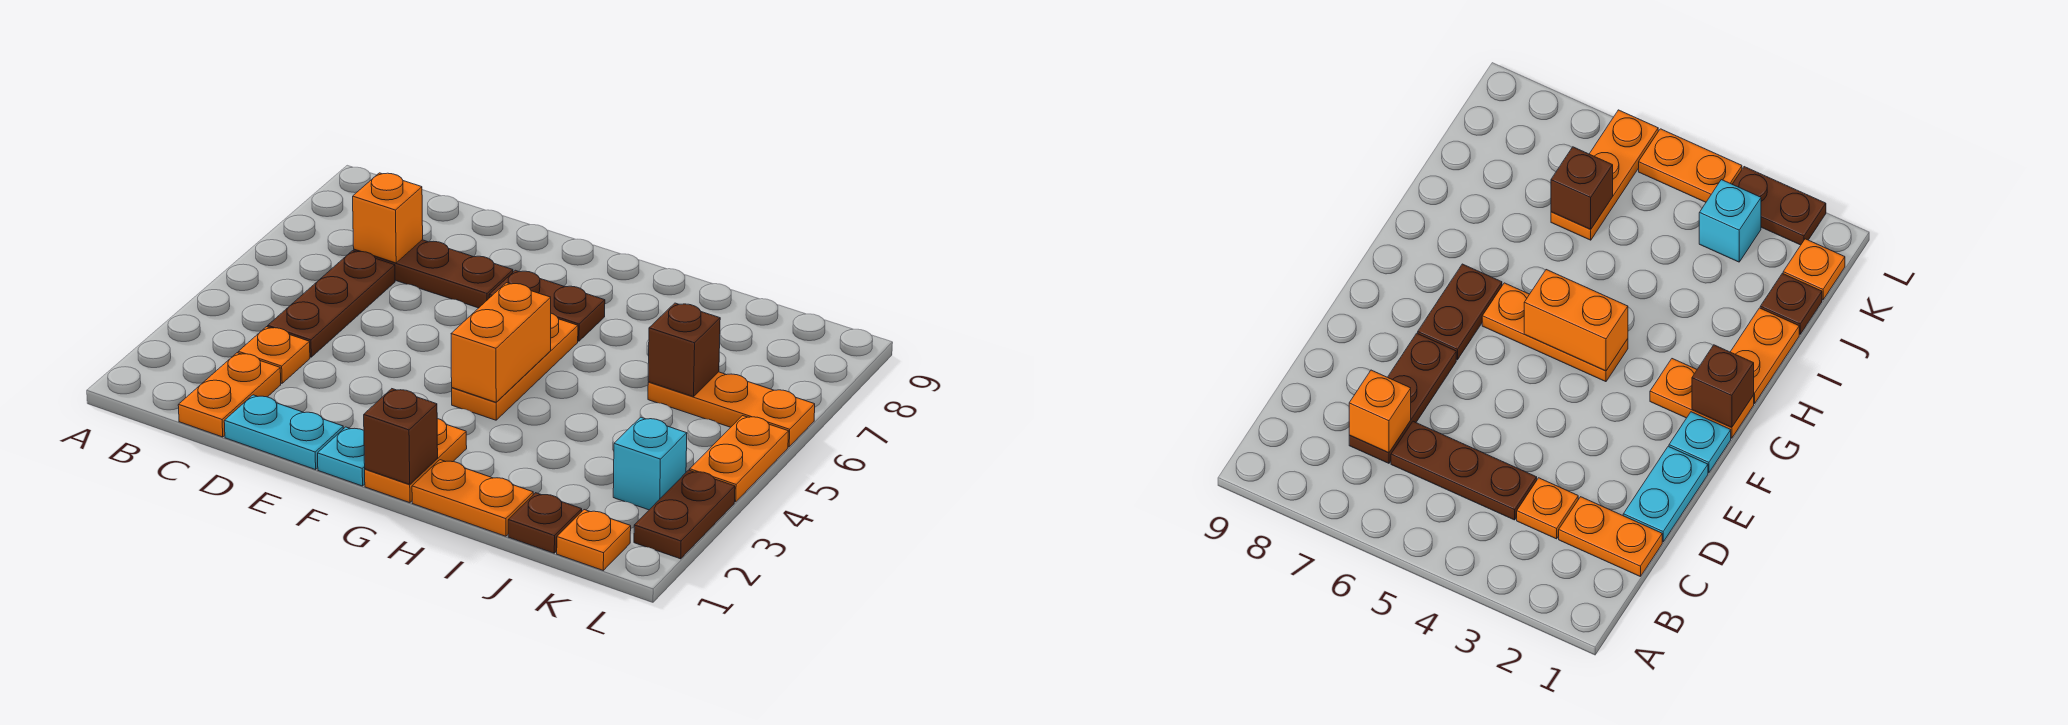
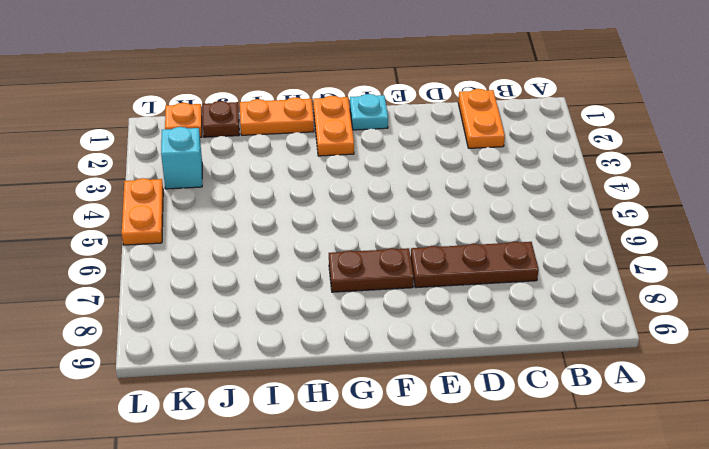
none -> orange 1x1 plate [238,327,310,383]
none -> brown 1x3 plate [268,251,395,357]
none -> cyan 1x2 plate [224,395,343,470]

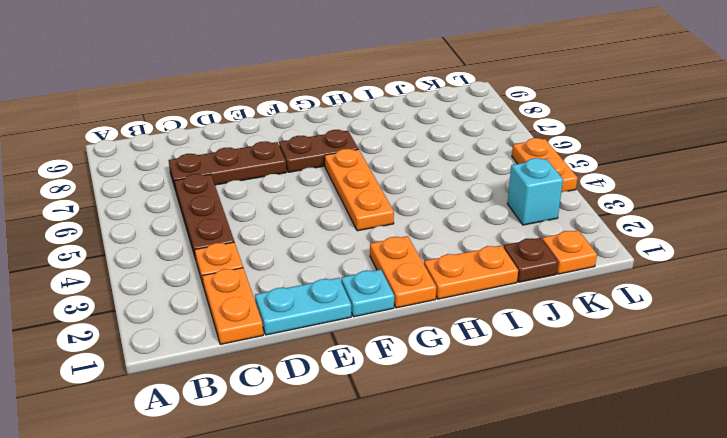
none -> orange 1x3 plate [648,372,815,447]
none -> brown 1x2 plate [634,470,735,559]
none -> orange 1x1 brick [353,173,423,263]

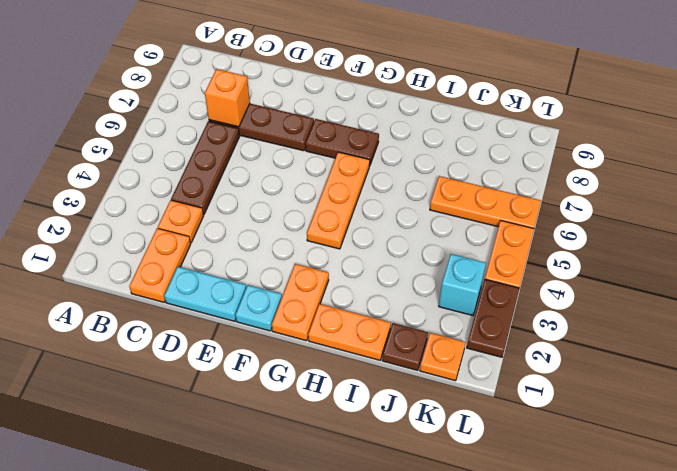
none -> brown 1x1 brick [364,389,438,484]
none -> orange 1x2 brick [451,283,551,402]
none -> brown 1x1 brick [648,303,720,397]

